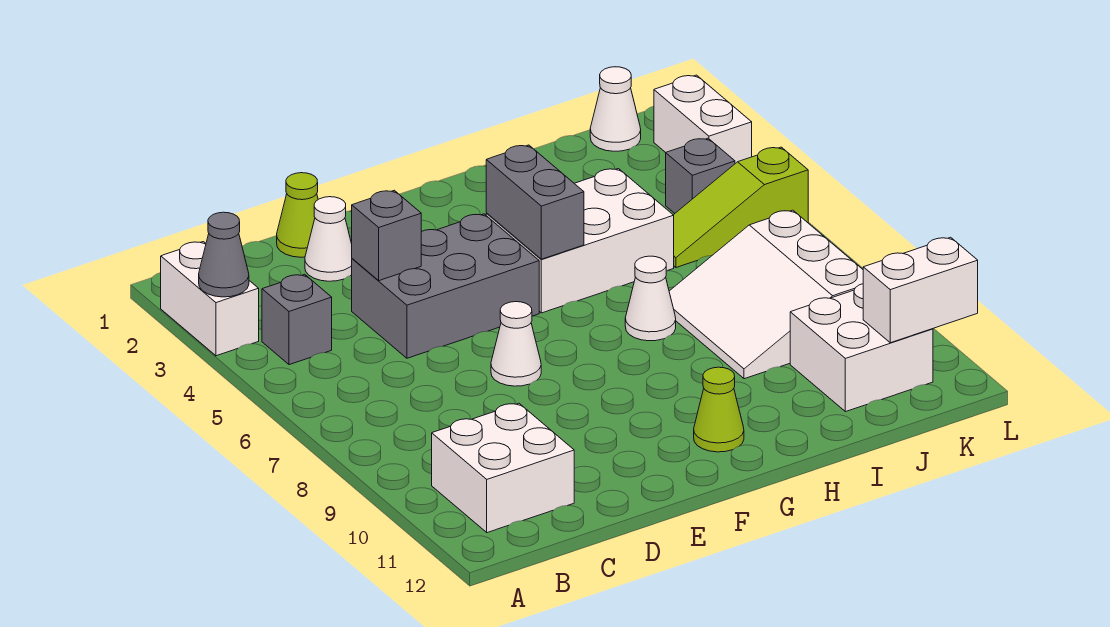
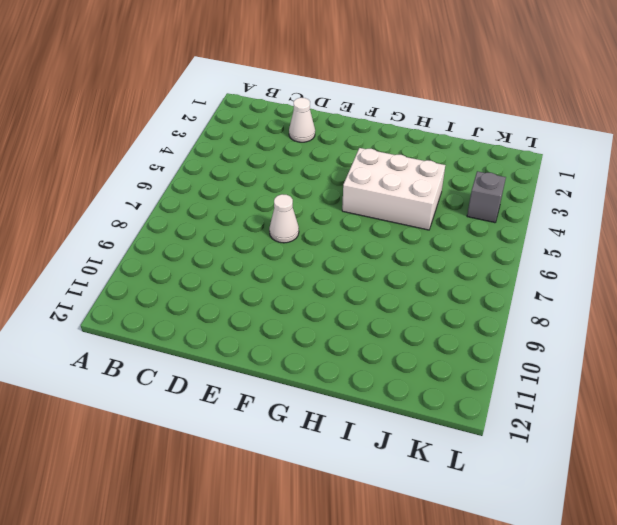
none -> white 1x2 brick [161,242,259,356]
none -> grey 1x1 brick [262,274,332,365]
none -> white 2x2 brick [432,403,574,533]

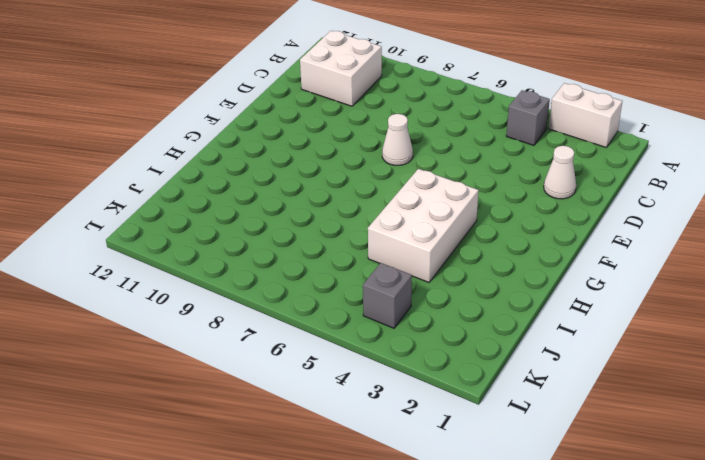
none -> lime 1x1 cone [277,173,318,257]
none -> grey 2x3 brick [352,214,539,358]
none -> lime 1x1 cone [694,367,744,452]

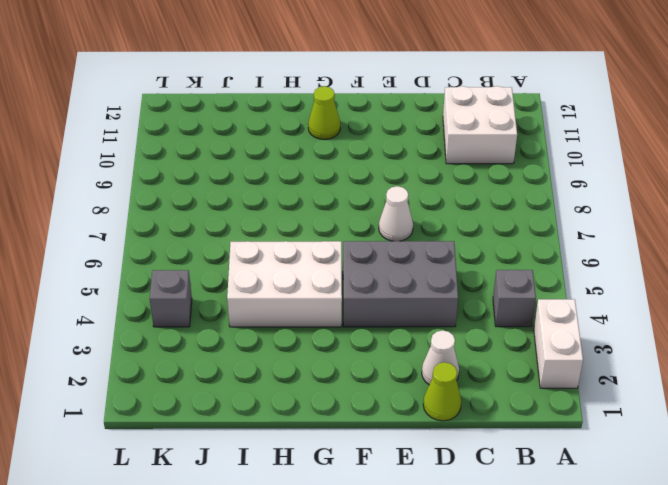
none -> white 1x1 cone [625,256,676,341]
none -> white 3x3 slope [669,210,863,379]
none -> lime 1x3 slope [674,147,808,268]

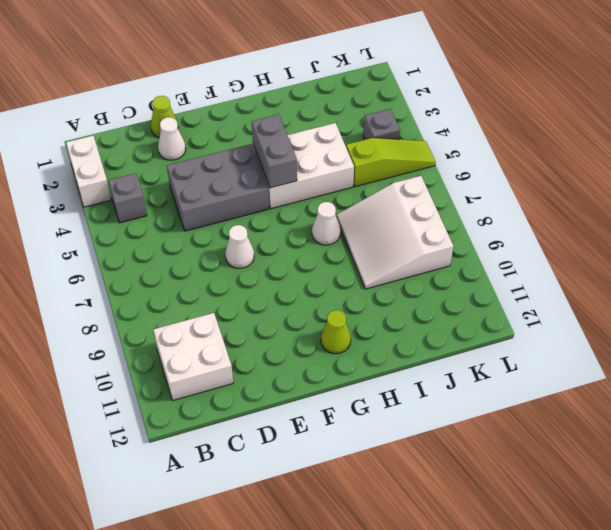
lime 1x3 slope [346,138,436,187] -> lime 1x3 slope turned to [674,147,808,268]
none -> white 2x2 brick [790,284,933,412]
none -> white 1x1 cone [590,67,641,151]
none -> white 1x2 brick [654,75,752,164]

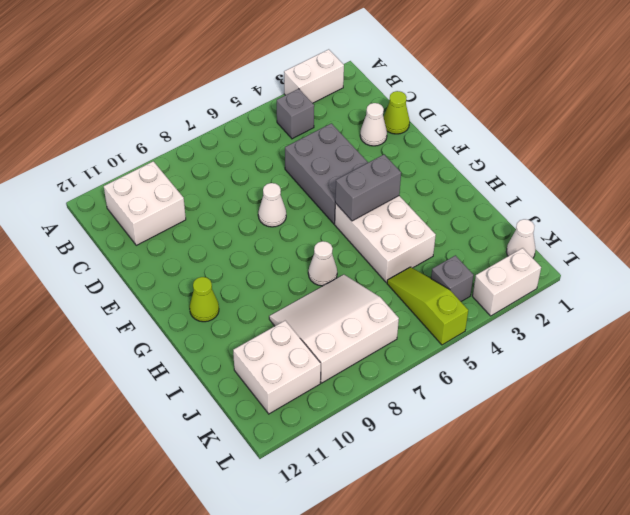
none -> grey 1x1 cone [199,212,249,297]
none -> grey 1x1 brick [352,190,421,281]
none -> white 1x2 brick [863,237,978,343]

